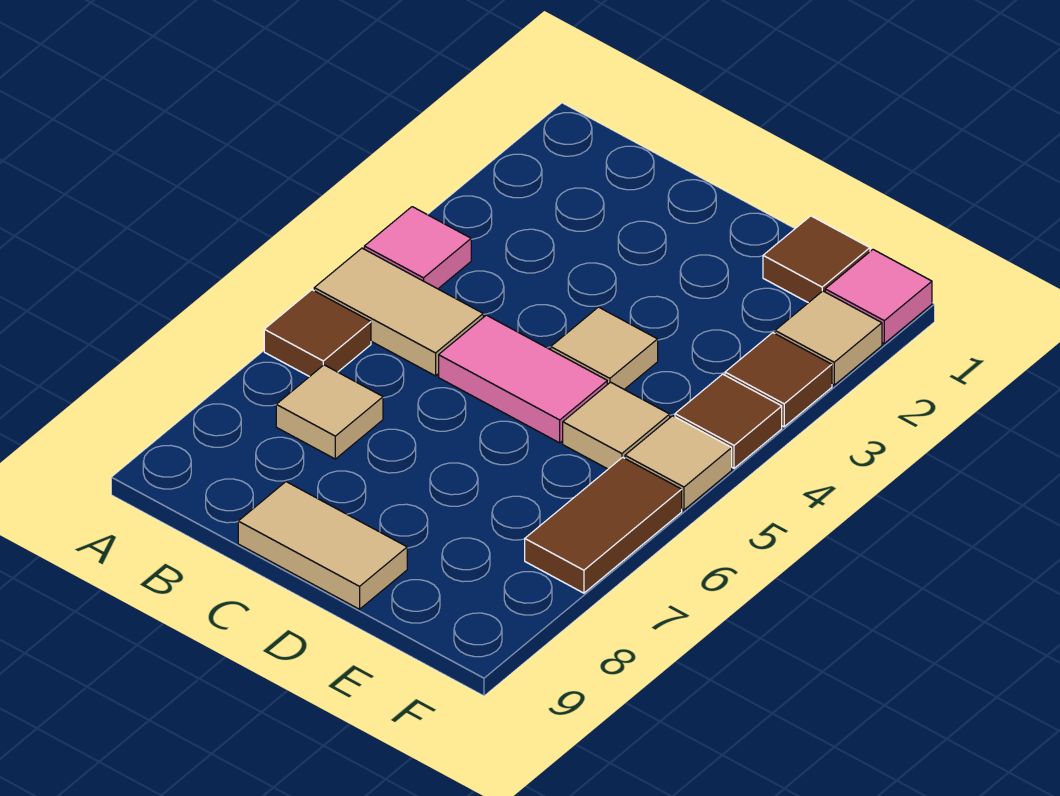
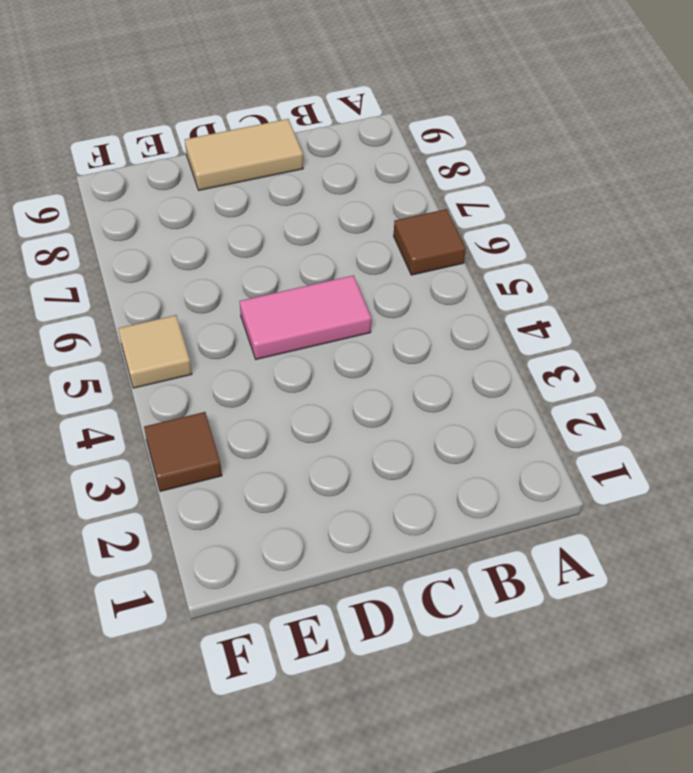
none -> pink 1x1 tile [364,207,471,289]
none -> tan 1x2 tile [314,248,483,376]
none -> tan 1x1 tile [276,365,383,459]

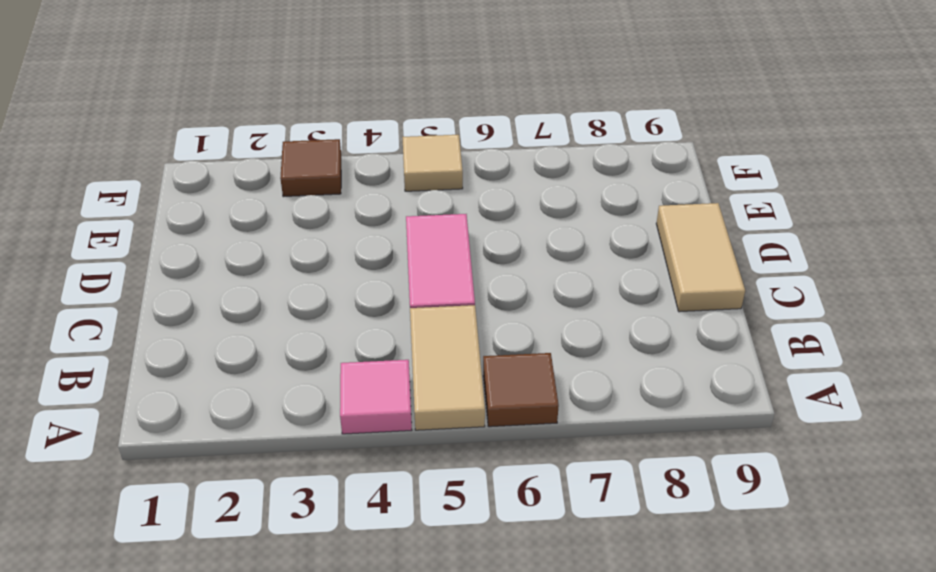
none -> tan 1x1 tile [276,365,383,459]
none -> tan 1x1 tile [551,307,658,389]
none -> brown 1x1 tile [763,216,870,303]

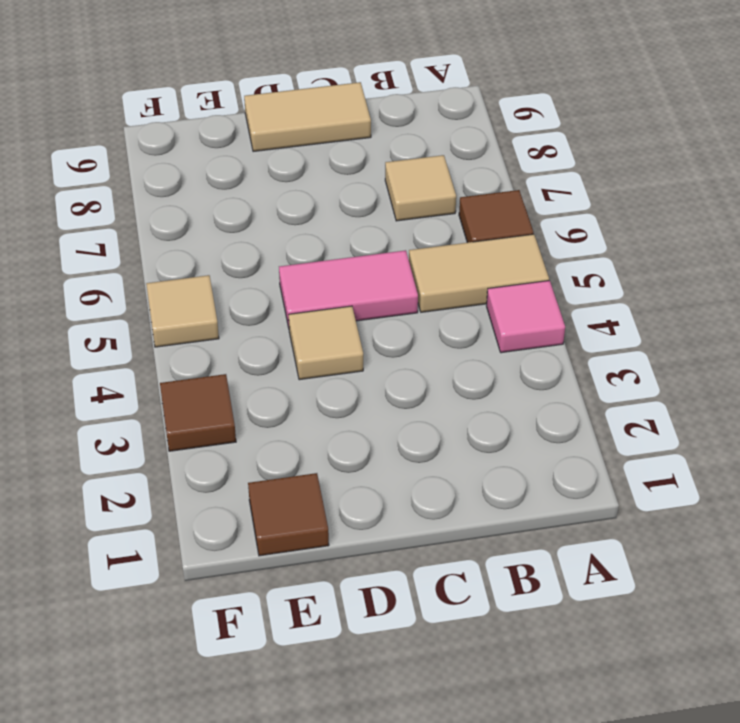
none -> tan 1x1 tile [563,382,670,469]
none -> pink 1x1 tile [825,250,932,343]
none -> tan 1x1 tile [775,291,882,385]

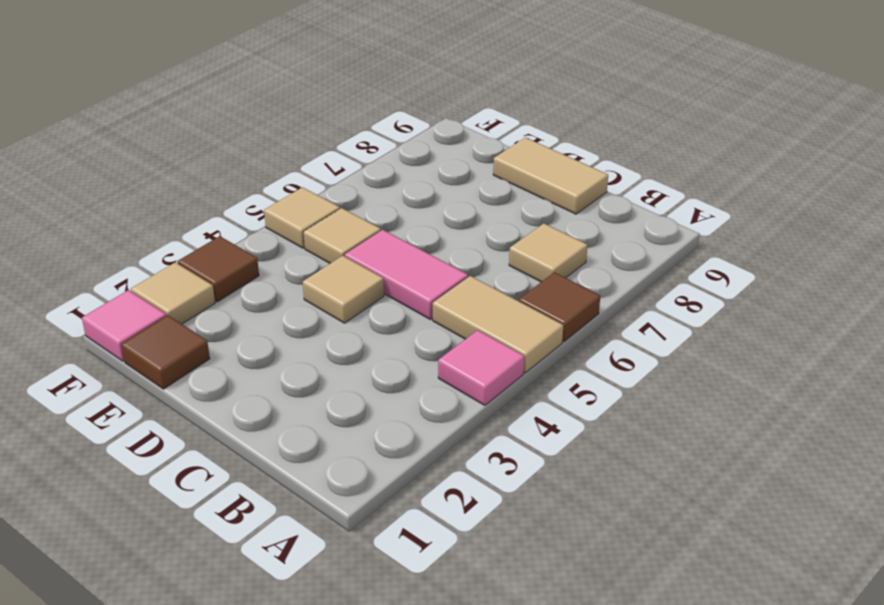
none -> brown 1x1 tile [675,374,782,468]
none -> brown 1x2 tile [525,457,682,593]

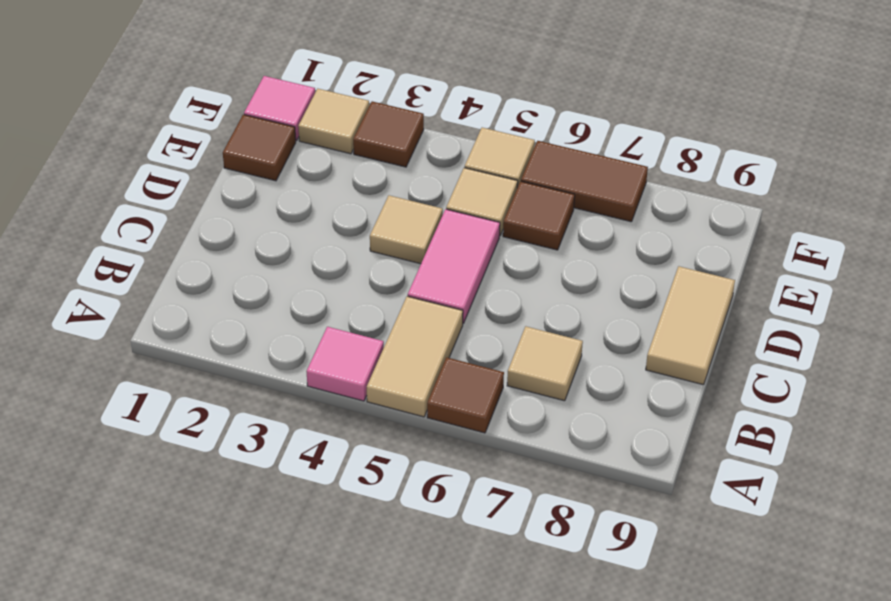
brown 1x1 tile [503,181,575,250] -> brown 1x1 tile moved to [675,374,782,468]

